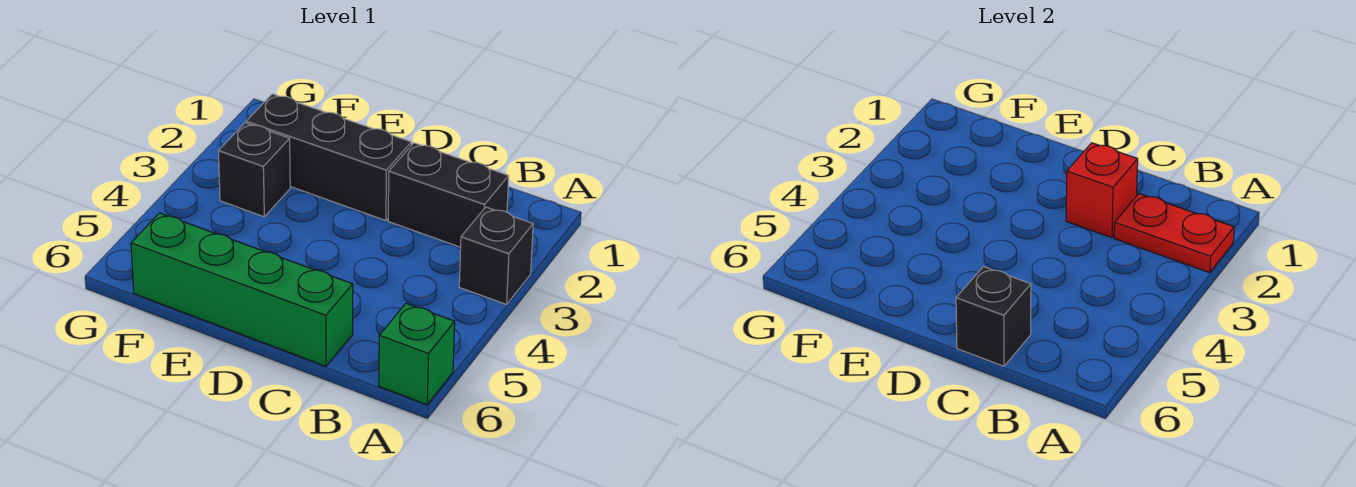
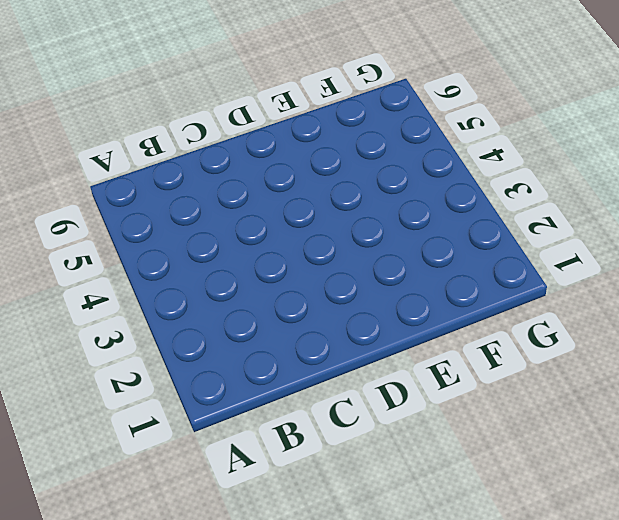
none -> black 1x1 brick [459,207,533,304]
none -> green 1x1 brick [379,304,455,405]

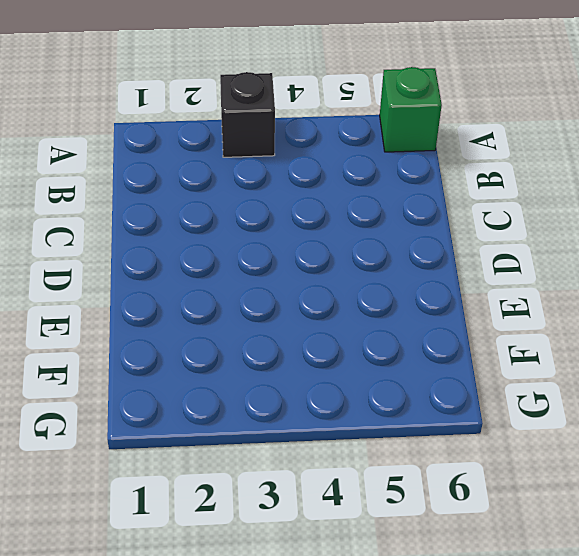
none -> black 1x2 brick [388,143,509,247]
none -> green 1x4 brick [131,213,353,366]

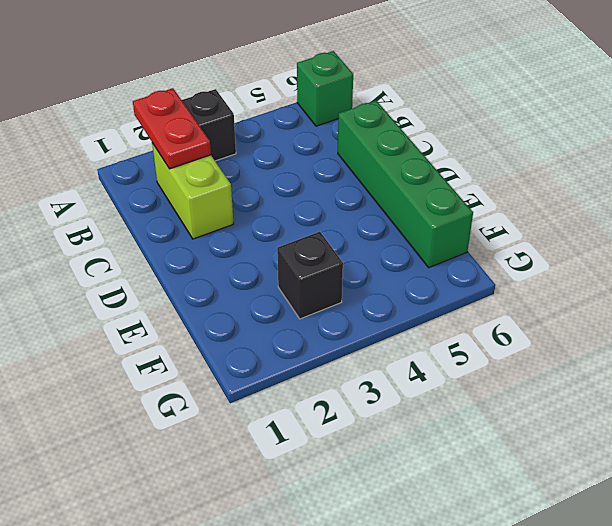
lime 1x2 brick [152,143,234,239] -> black 1x2 brick [388,143,509,247]
none -> black 1x3 brick [246,94,411,221]
none -> red 1x1 brick [1066,143,1138,238]

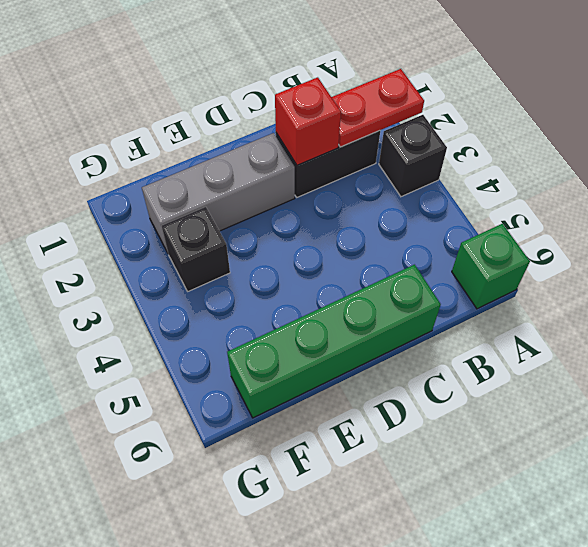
grey 1x3 brick [142,133,295,253] -> black 1x3 brick [246,94,411,221]
none -> black 1x1 brick [956,267,1031,366]

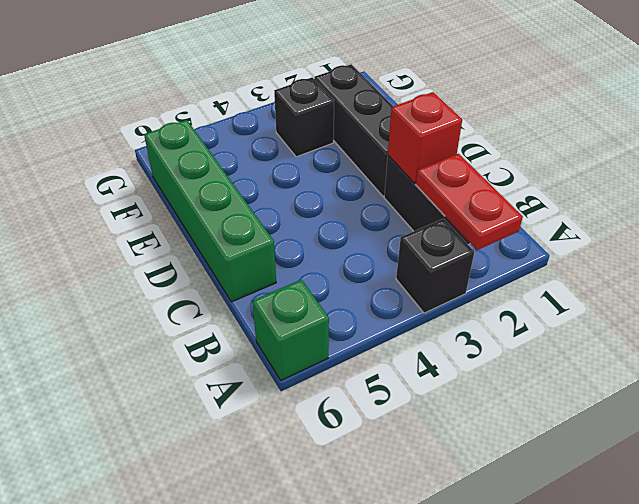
none -> black 1x1 brick [956,267,1031,366]

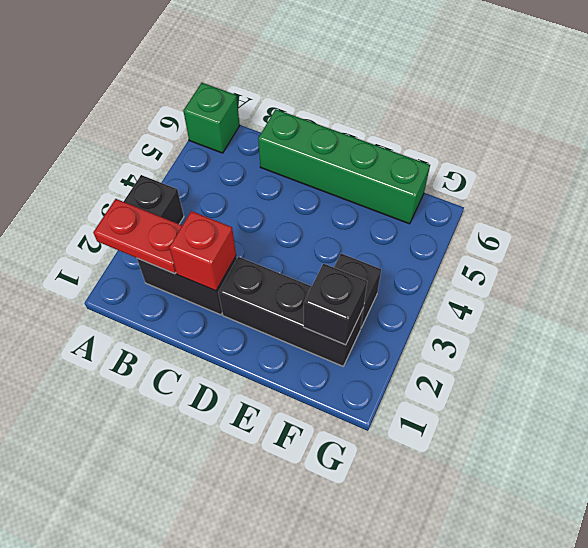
black 1x1 brick [304,264,367,345] -> black 1x1 brick moved to [956,267,1031,366]

